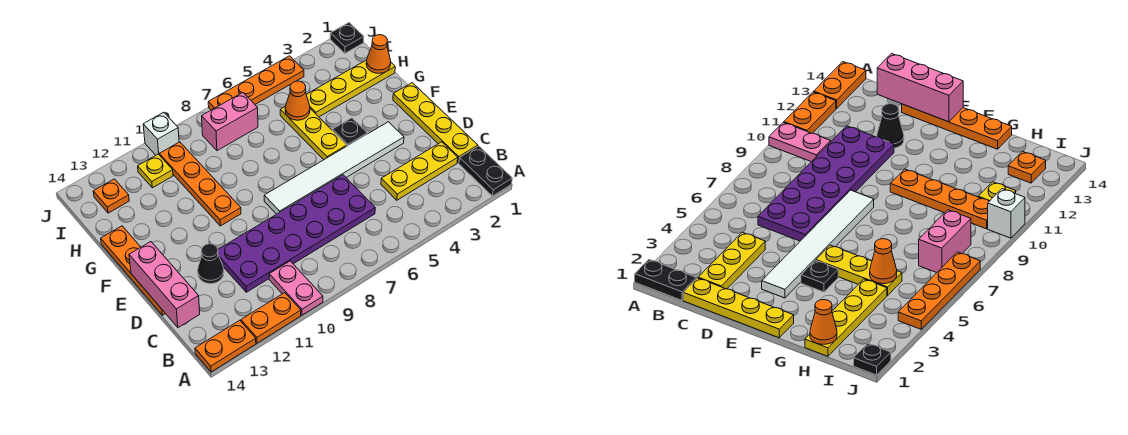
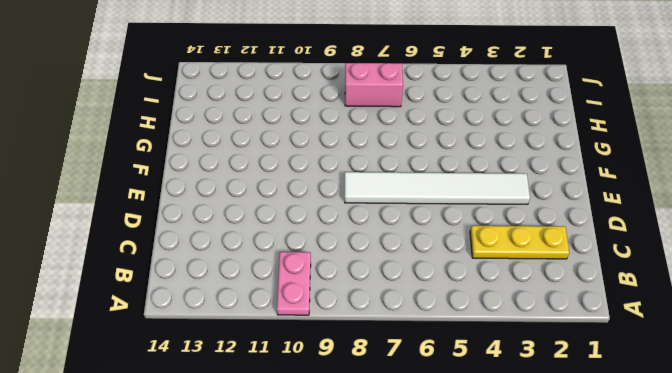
none -> black 1x2 plate [459,146,512,196]
none -> orange 1x2 plate [241,293,301,343]
none -> orange 1x2 plate [195,320,256,372]

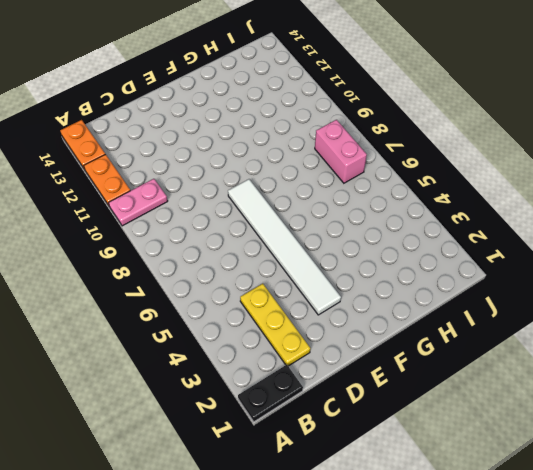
none -> yellow 1x4 plate [393,83,478,163]
none -> purple 2x6 plate [218,175,375,292]
none -> black 1x1 cone [198,244,224,284]

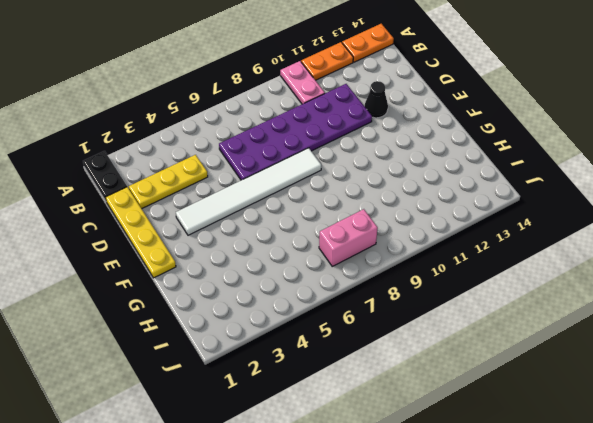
none -> orange 1x4 plate [101,226,165,315]
none -> black 1x1 plate [332,118,367,146]
none -> yellow 1x3 plate [280,107,347,160]

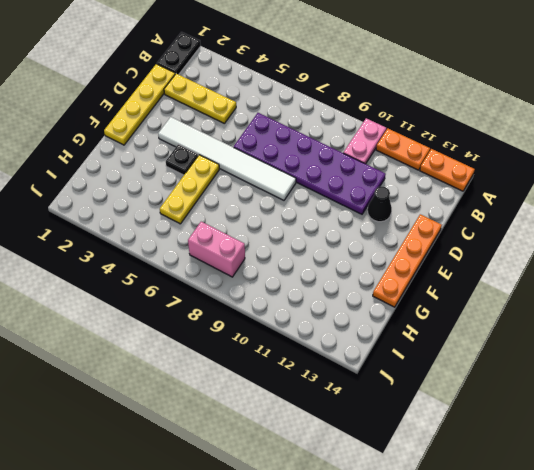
none -> orange 1x4 plate [159,142,241,226]
none -> yellow 1x4 plate [306,60,395,117]
none -> yellow 1x1 plate [138,154,173,188]

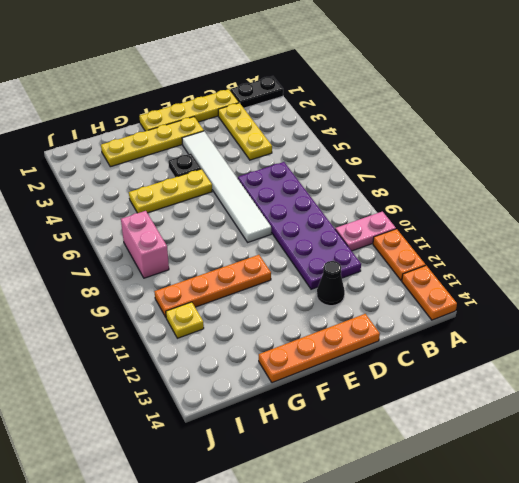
yellow 1x4 plate [101,117,204,167] -> yellow 1x4 plate turned to [306,60,395,117]
none -> orange 1x1 plate [93,179,129,213]
none -> black 1x1 plate [330,23,364,53]
none -> orange 1x4 plate [208,56,304,110]

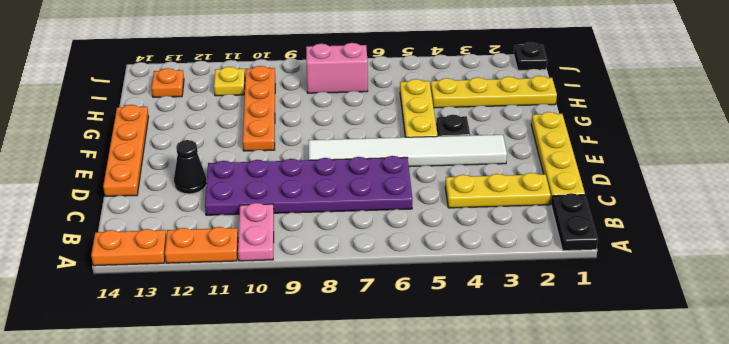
none -> orange 1x4 plate [208,56,304,110]
none -> white 1x1 brick [143,112,179,155]
none -> pink 1x3 brick [129,242,200,328]

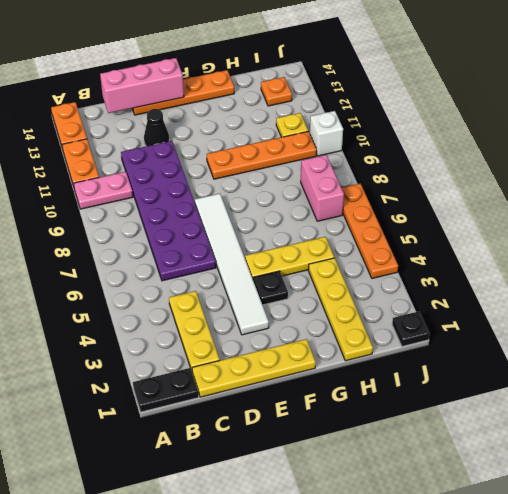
none -> orange 1x1 cone [366,35,391,73]
none -> orange 1x1 cone [285,81,310,120]

